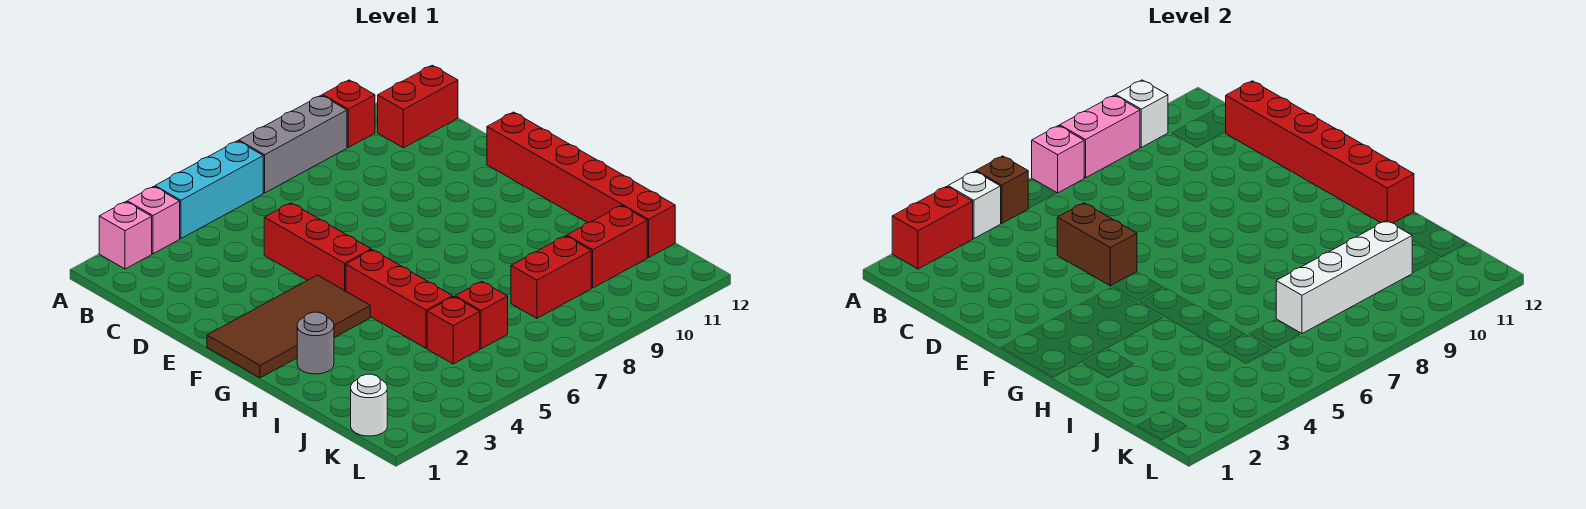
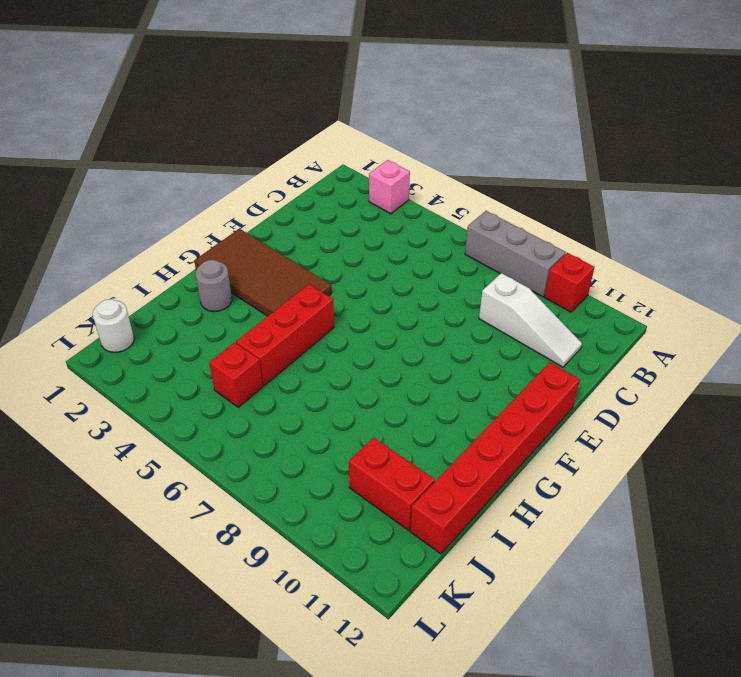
white 1x3 slope [479,273,582,367] -> none
none -> pink 1x1 brick [99,202,152,269]
none -> cyan 1x3 brick [155,141,263,239]
none -> red 1x2 brick [378,65,458,148]

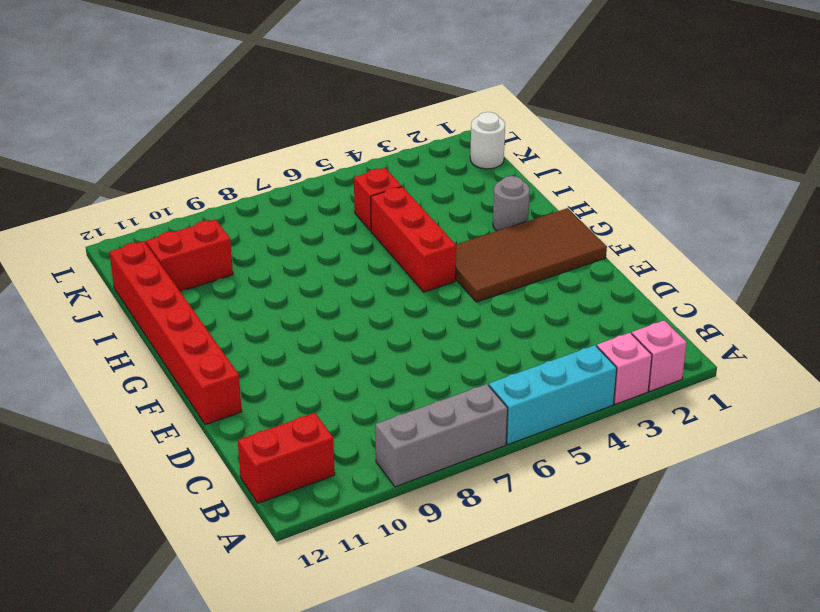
none -> red 1x1 brick [323,80,375,147]
none -> red 1x3 brick [264,203,371,291]
none -> red 1x1 brick [455,281,508,349]

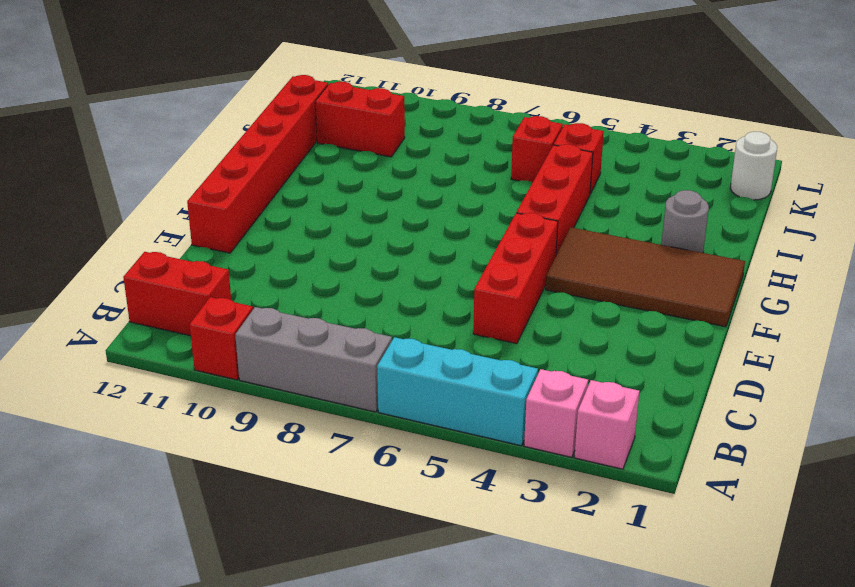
none -> red 1x2 brick [511,236,591,318]
none -> red 1x2 brick [892,186,973,269]
none -> white 1x1 brick [948,171,1001,239]

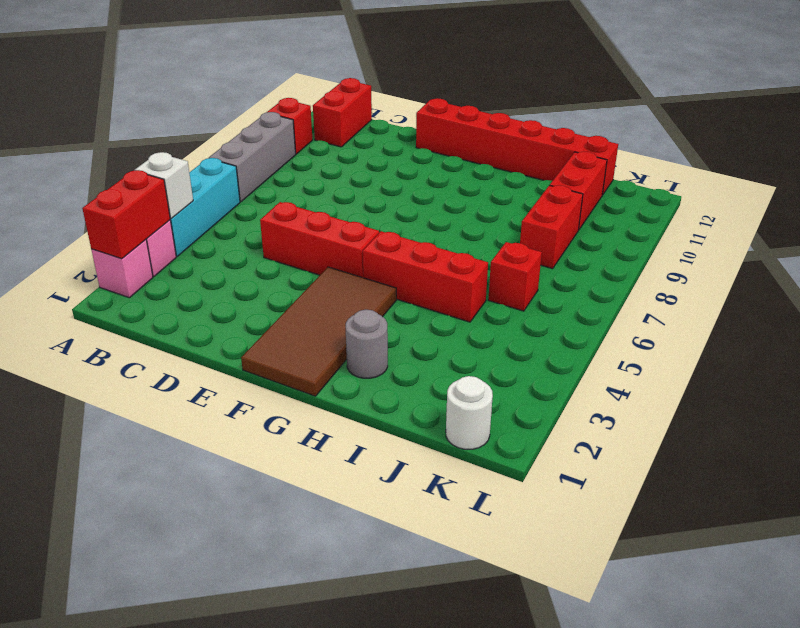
none -> red 1x1 brick [427,297,480,364]
none -> brown 1x1 brick [976,156,1028,223]
none -> pink 1x1 brick [1032,126,1084,193]

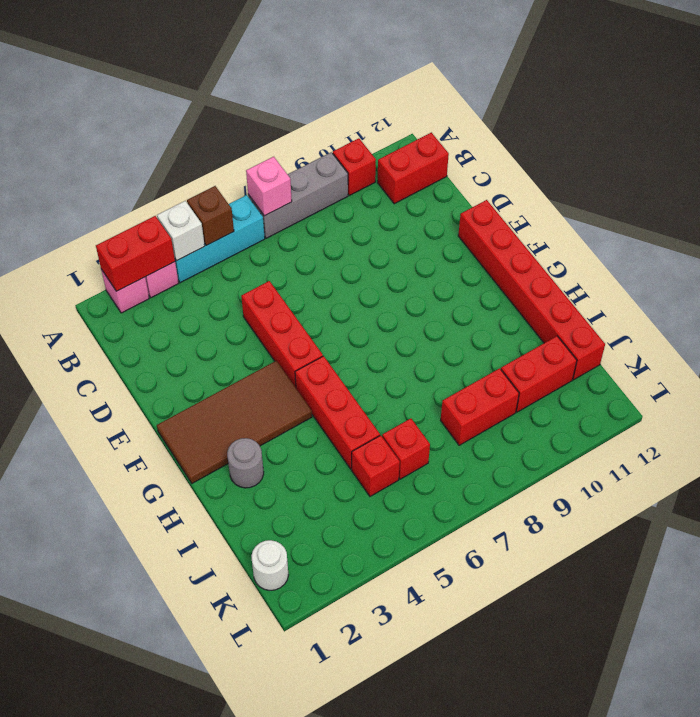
none -> pink 1x2 brick [1060,95,1140,178]
none -> white 1x1 brick [1116,80,1168,147]
none -> red 1x6 brick [1225,81,1414,223]

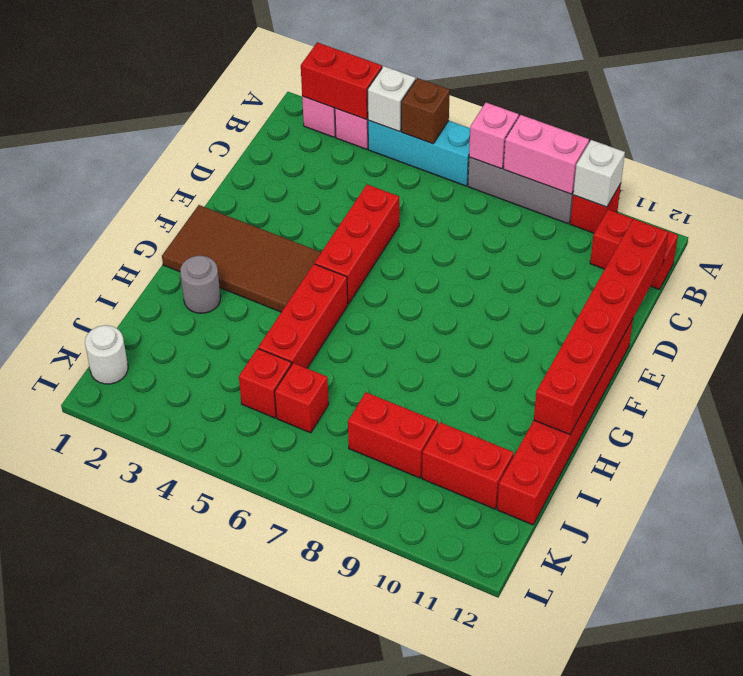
none -> brown 1x2 brick [1057,203,1137,286]
none -> white 1x4 brick [1276,221,1413,334]

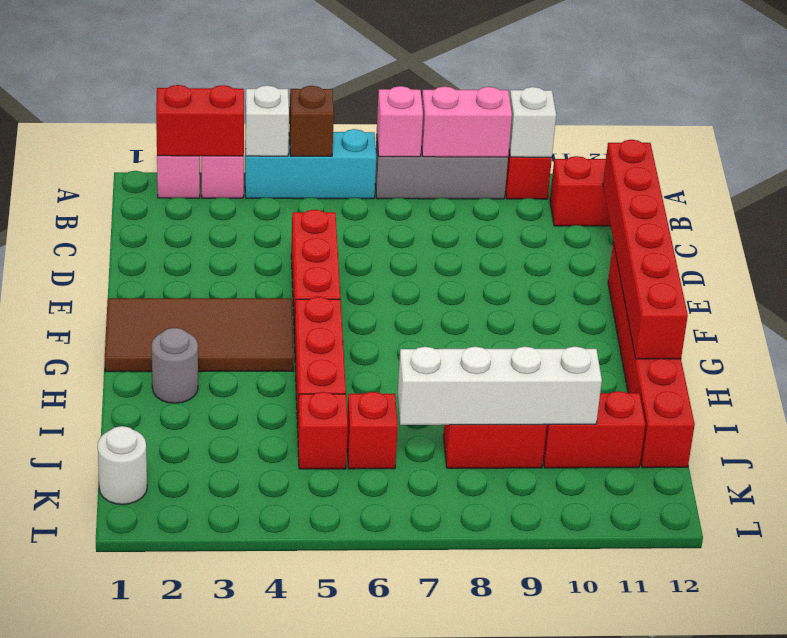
none -> brown 1x2 brick [1057,203,1137,286]

